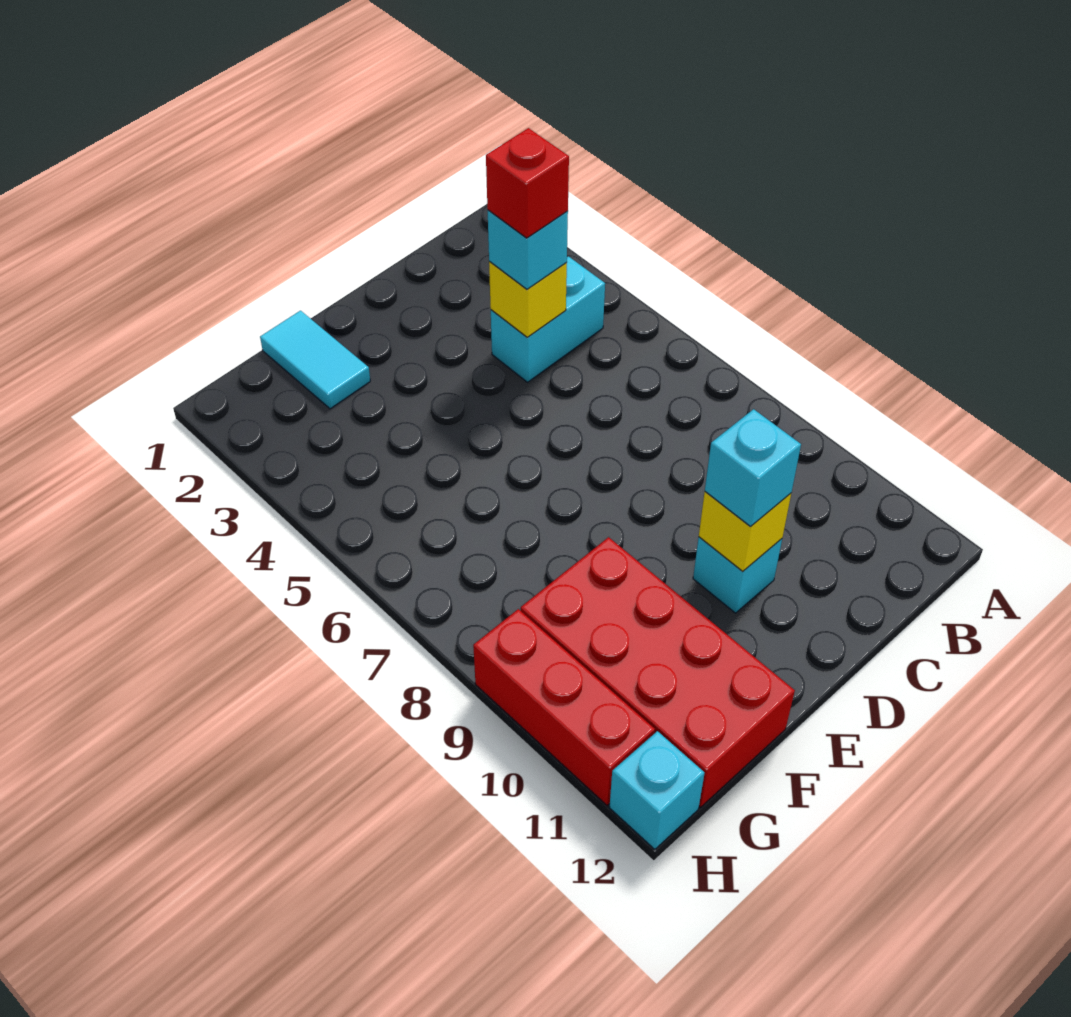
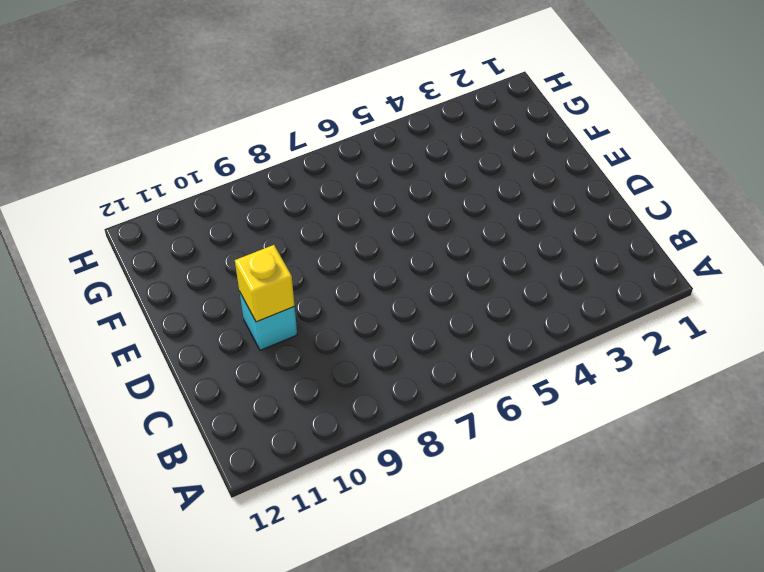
none -> cyan 1x2 brick [491,256,605,382]
none -> cyan 1x2 tile [260,311,370,409]

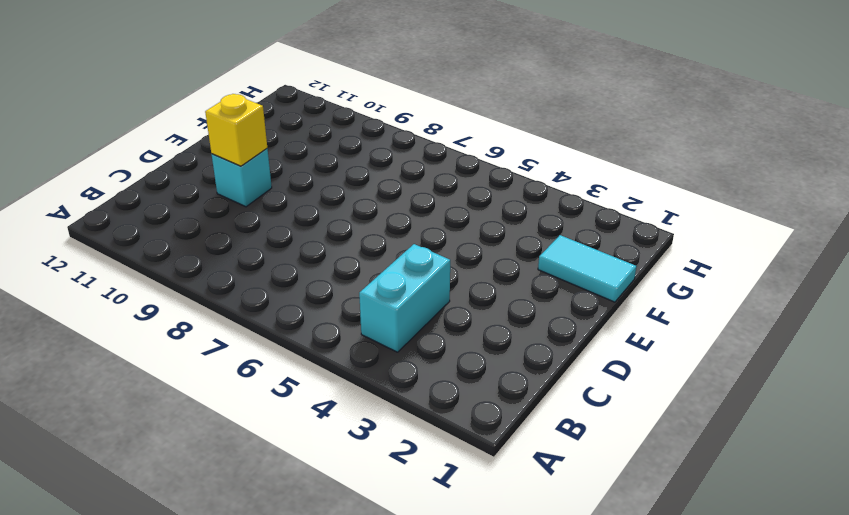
none -> red 2x4 brick [521,537,795,807]
none -> red 1x3 brick [473,609,655,806]

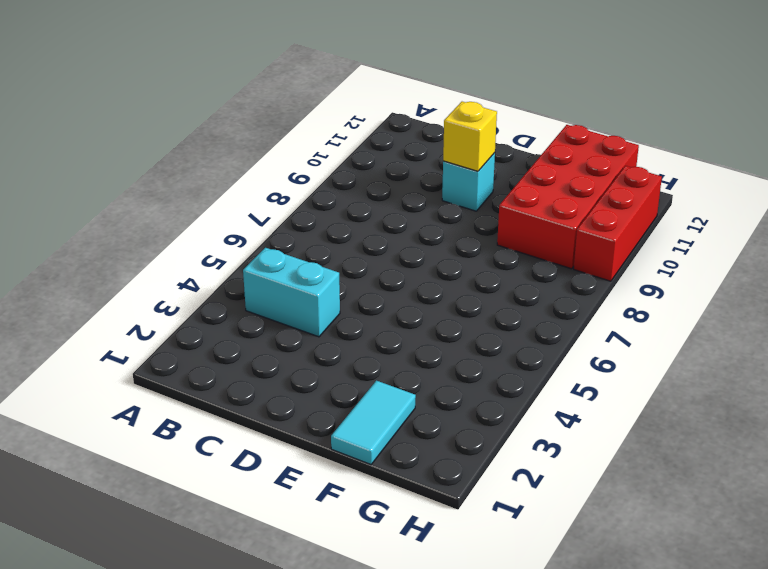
none -> cyan 1x1 brick [609,731,704,849]
none -> yellow 1x1 brick [489,261,567,337]

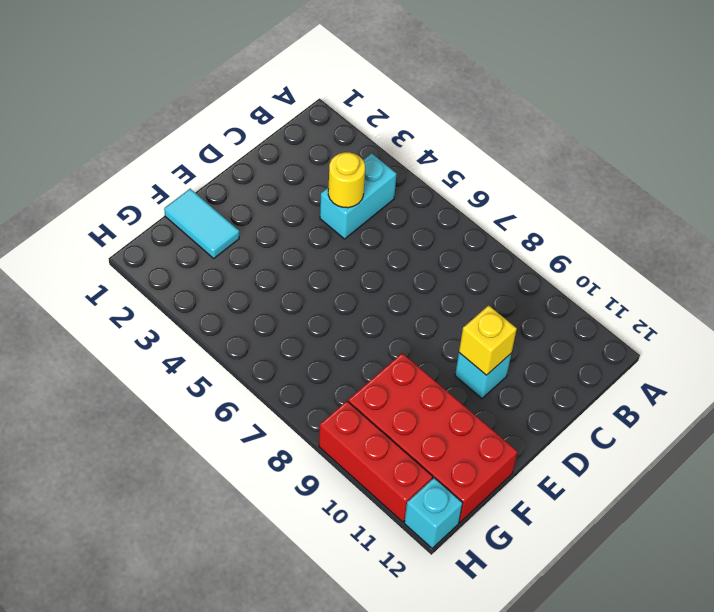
yellow 1x1 round brick [328,152,365,208] -> yellow 1x1 brick [489,261,567,337]
none -> cyan 1x1 brick [488,210,568,289]
none -> cyan 1x1 brick [705,409,801,527]

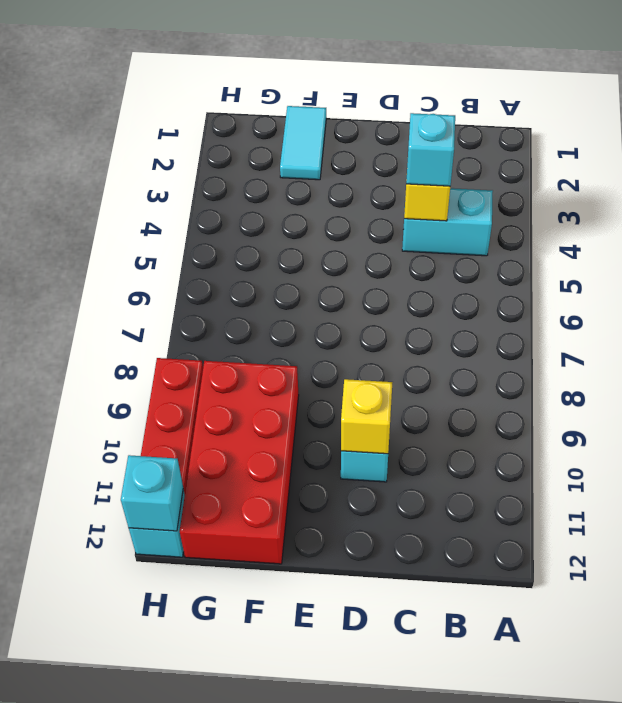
cyan 1x1 brick [121,455,183,531] -> cyan 1x1 brick moved to [705,409,801,527]
none -> red 1x1 brick [486,128,569,238]

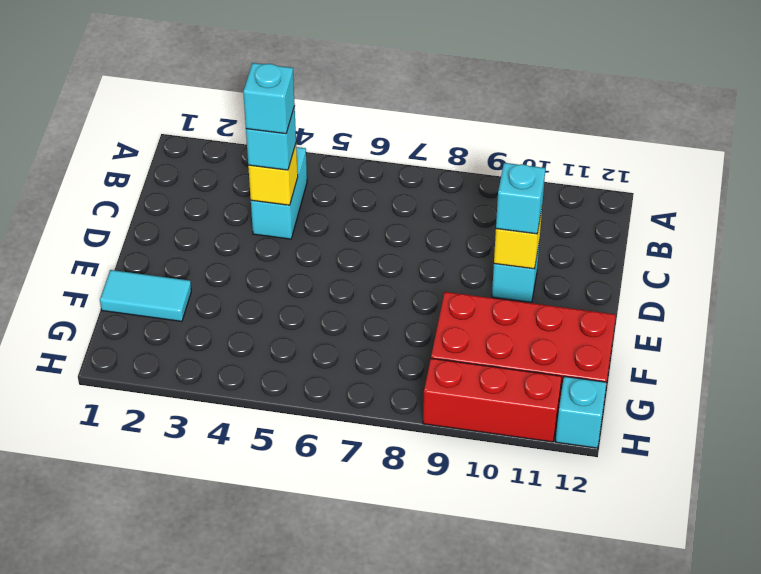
cyan 1x1 brick [243,63,295,134] -> red 1x1 brick [486,128,569,238]

